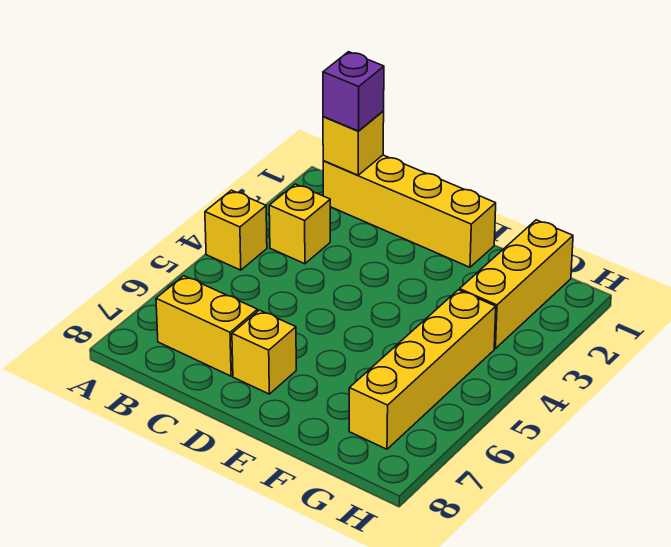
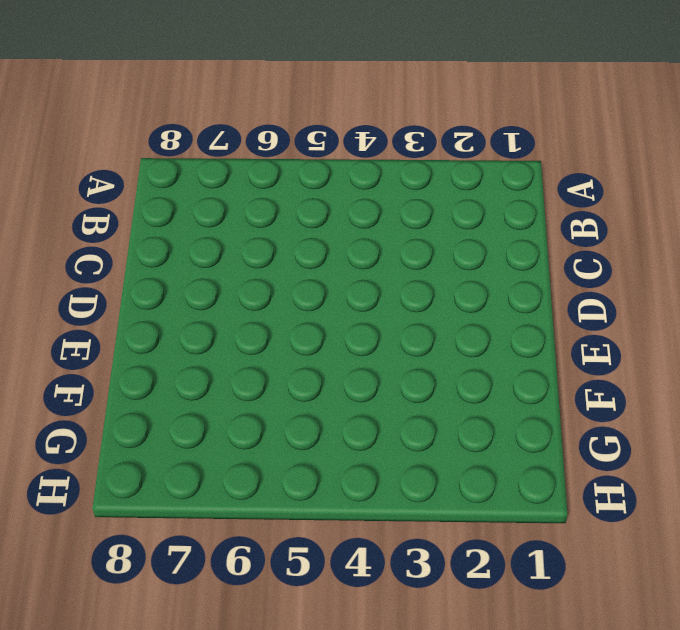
none -> yellow 1x1 brick [205,190,267,270]
none -> yellow 1x4 brick [323,155,496,267]

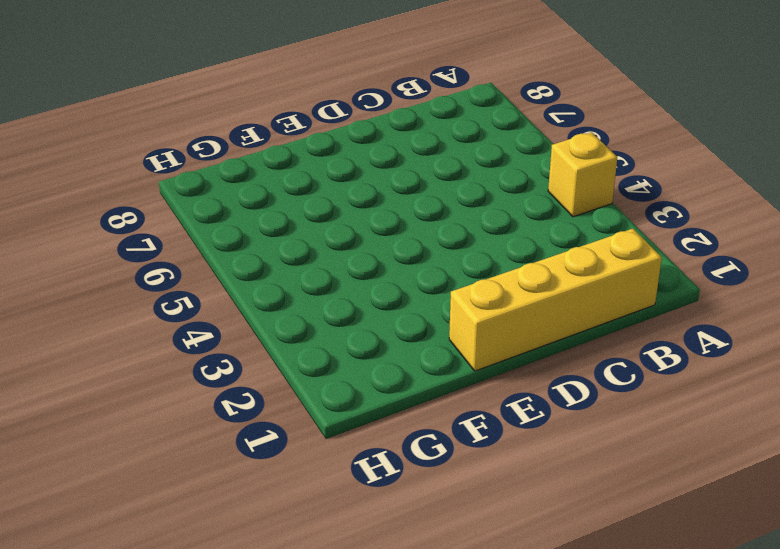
none -> yellow 1x1 brick [269,184,330,264]
none -> yellow 1x2 brick [156,276,258,376]

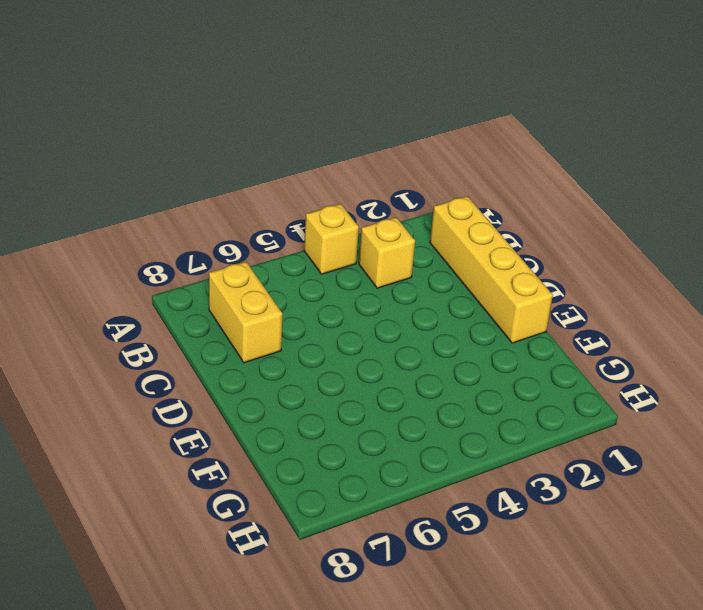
none -> yellow 1x1 brick [232,310,296,394]
none -> yellow 1x3 brick [460,220,573,349]

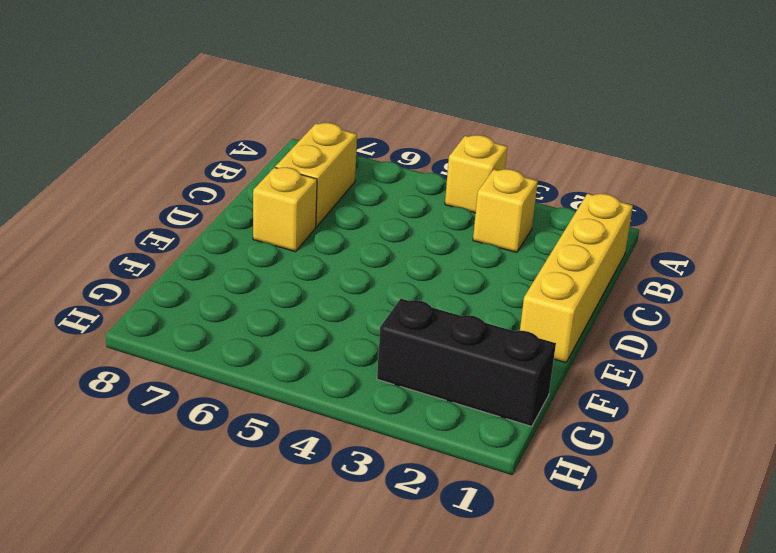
black 1x3 brick [377,299,556,426] -> yellow 1x3 brick [460,220,573,349]
none -> yellow 1x4 brick [349,290,496,449]
none -> yellow 1x1 brick [323,111,384,175]

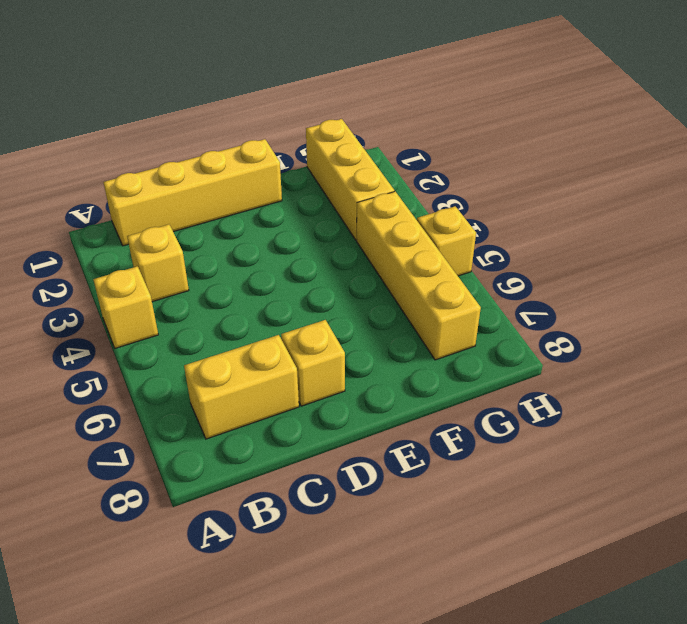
yellow 1x1 brick [417,206,476,276] -> yellow 1x1 brick moved to [323,111,384,175]
none -> purple 1x1 brick [323,52,384,131]

